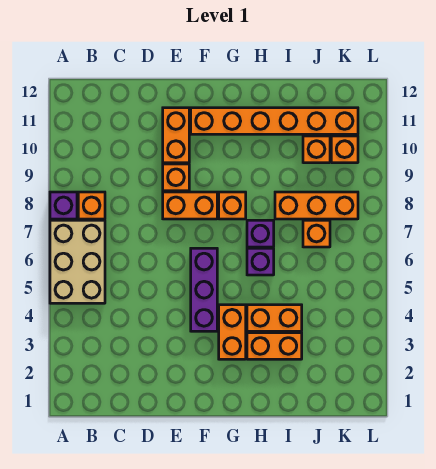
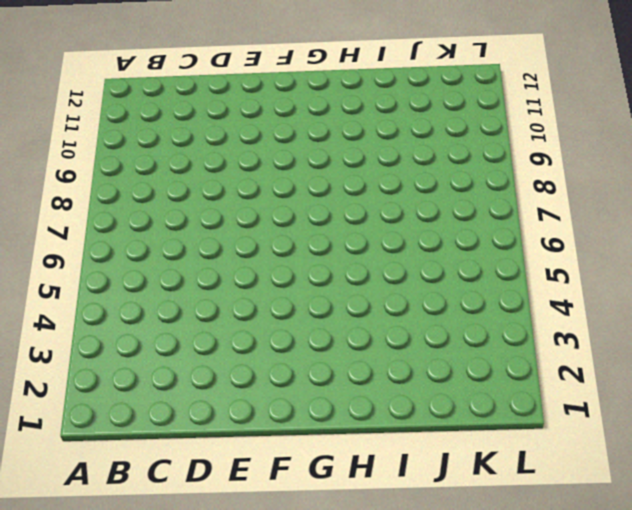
none -> tan 2x3 brick [50,220,105,303]
none -> purple 1x1 brick [50,192,77,219]
none -> orange 1x1 brick [78,192,105,219]

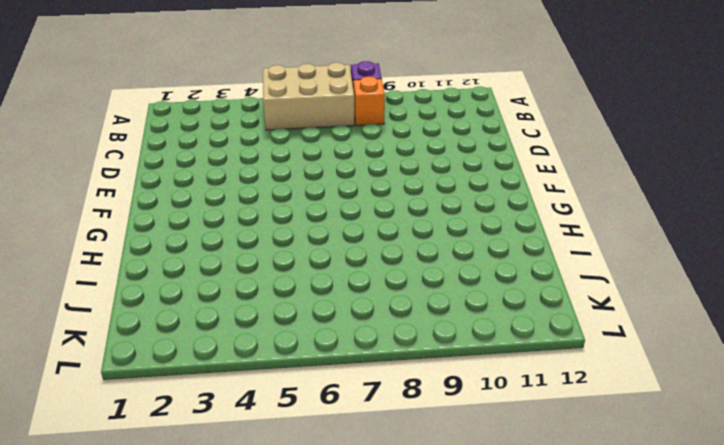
none -> orange 1x2 brick [163,192,217,219]
none -> orange 1x1 brick [163,164,189,191]
none -> orange 1x2 brick [163,108,189,163]

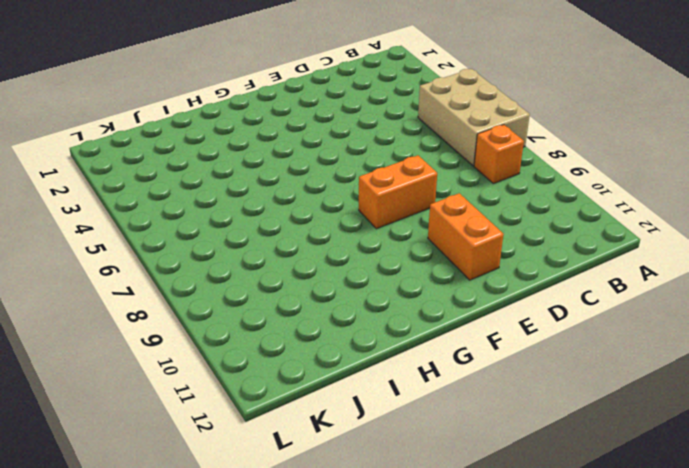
none -> purple 1x1 brick [50,192,77,219]
none -> orange 1x1 brick [163,164,189,191]
none -> purple 1x3 brick [191,248,217,331]

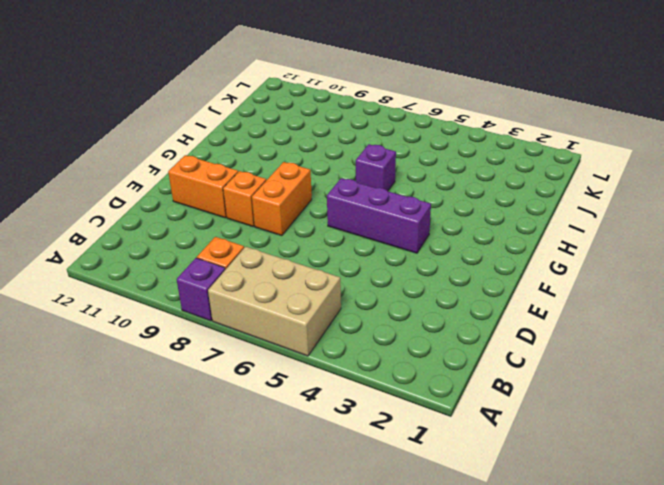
none -> orange 1x6 brick [191,108,358,134]
none -> orange 1x2 brick [219,305,246,359]
none -> orange 1x1 brick [219,192,246,219]

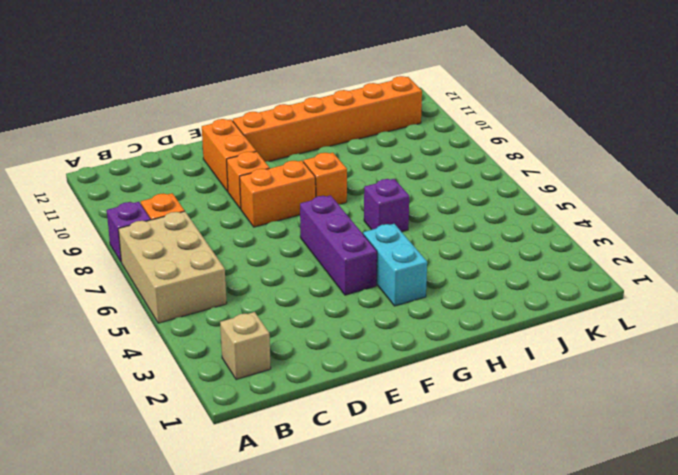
tan 1x1 brick [220,312,271,380] -> none
cyan 1x2 brick [363,224,427,306] -> orange 1x2 brick [219,305,246,359]
none -> orange 1x2 brick [247,333,302,359]
none -> orange 1x2 brick [247,305,302,331]
none -> purple 1x1 brick [247,220,274,247]

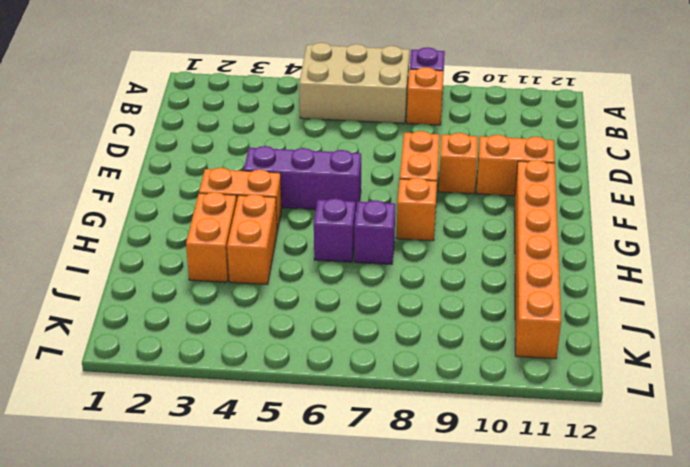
none -> orange 1x3 brick [275,192,358,219]
none -> orange 1x1 brick [303,220,330,247]
none -> orange 1x1 brick [303,136,330,163]

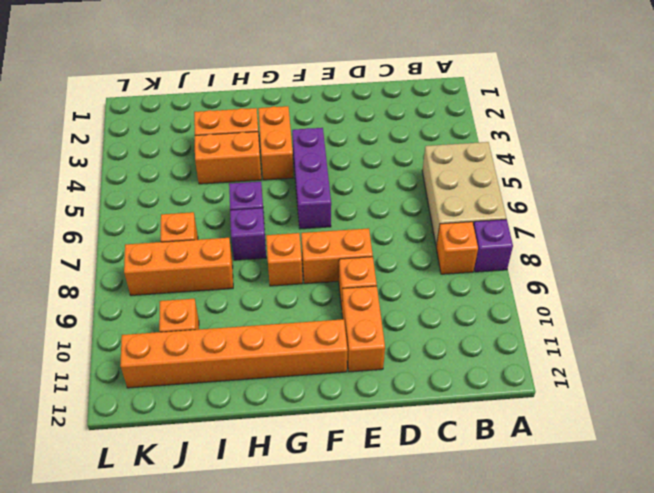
none -> orange 1x1 brick [331,136,358,163]

